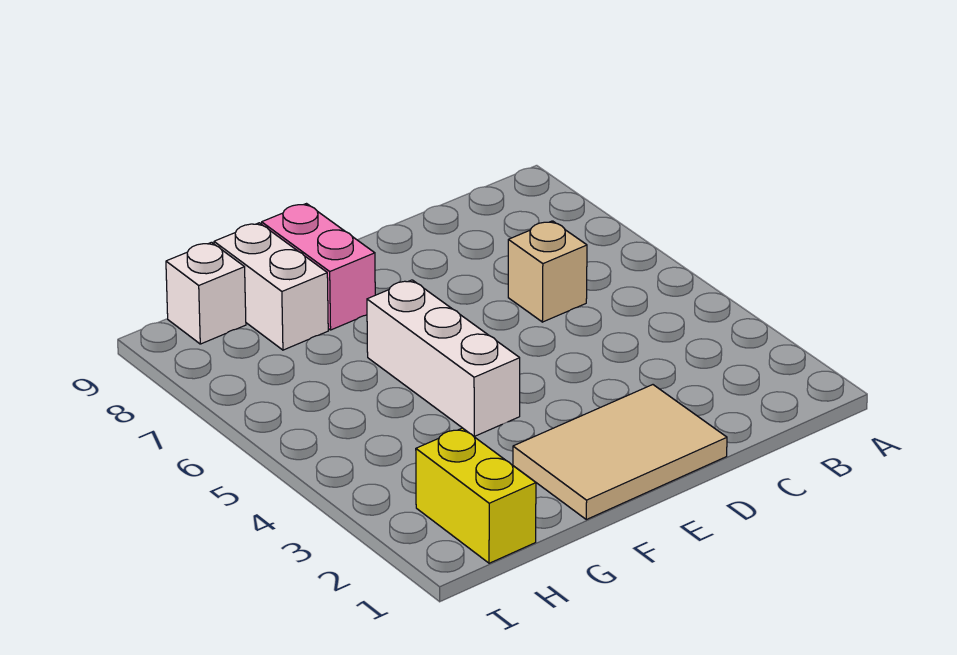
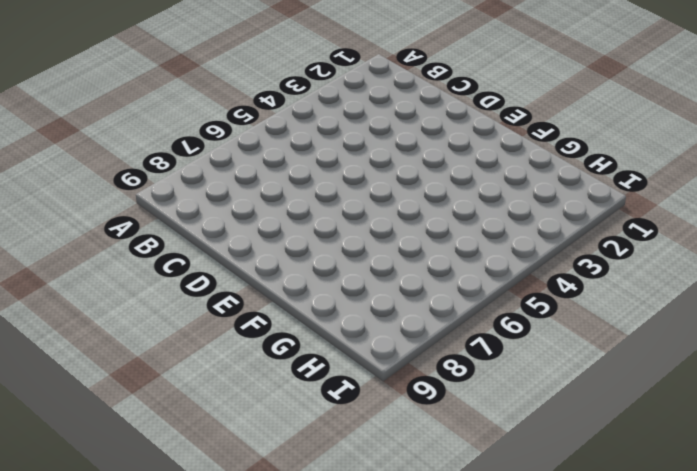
none -> tan 1x1 brick [508,221,587,322]
none -> tan 2x3 tile [513,385,727,520]

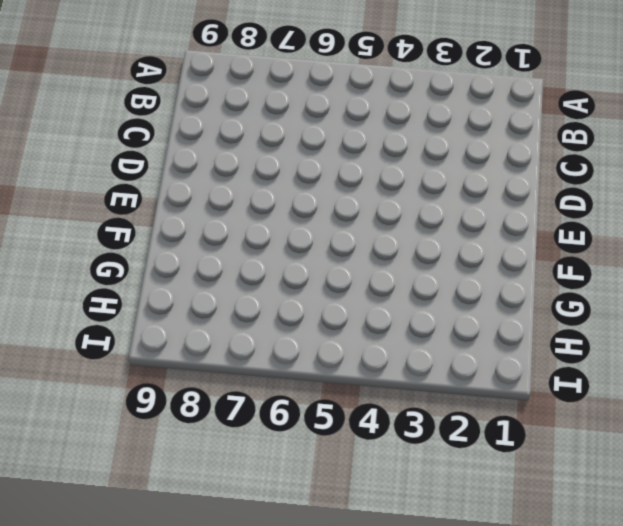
none -> tan 1x1 brick [508,221,587,322]
none -> tan 2x3 tile [513,385,727,520]

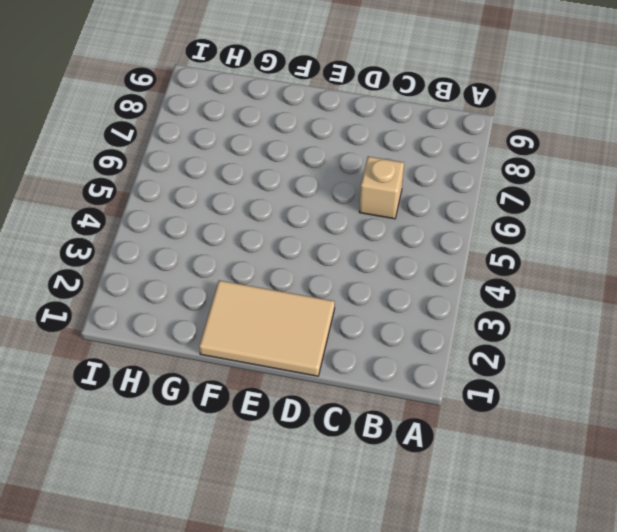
none -> white 1x3 brick [367,280,520,436]
none -> pink 1x2 brick [262,204,375,330]

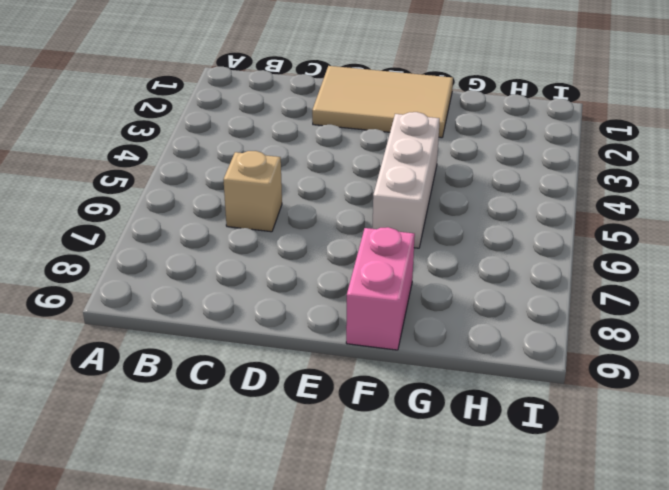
none -> white 1x2 brick [214,223,328,350]
none -> yellow 1x2 brick [416,428,536,563]

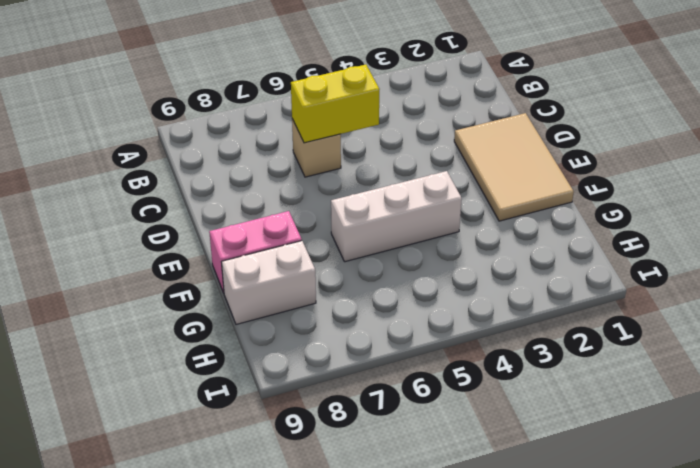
yellow 1x2 brick [291,65,379,143] -> yellow 1x2 brick moved to [416,428,536,563]
none -> white 1x1 brick [166,242,246,344]

